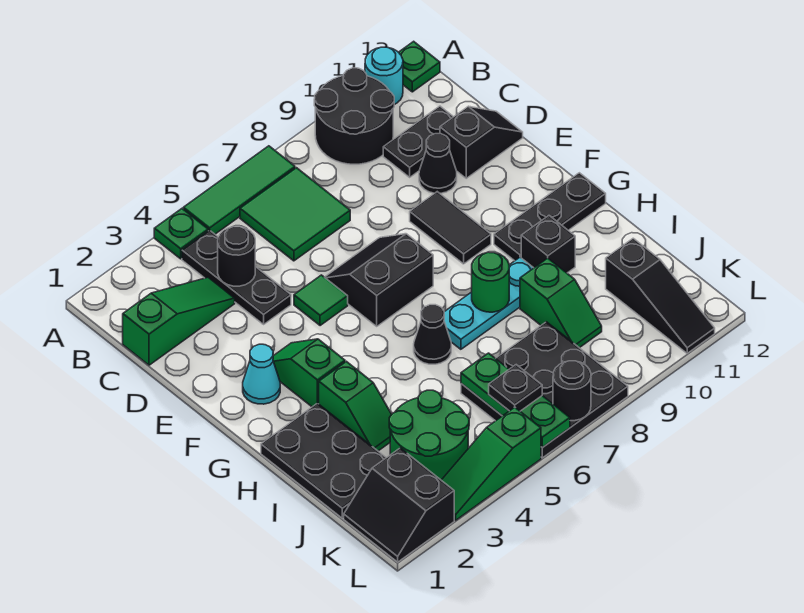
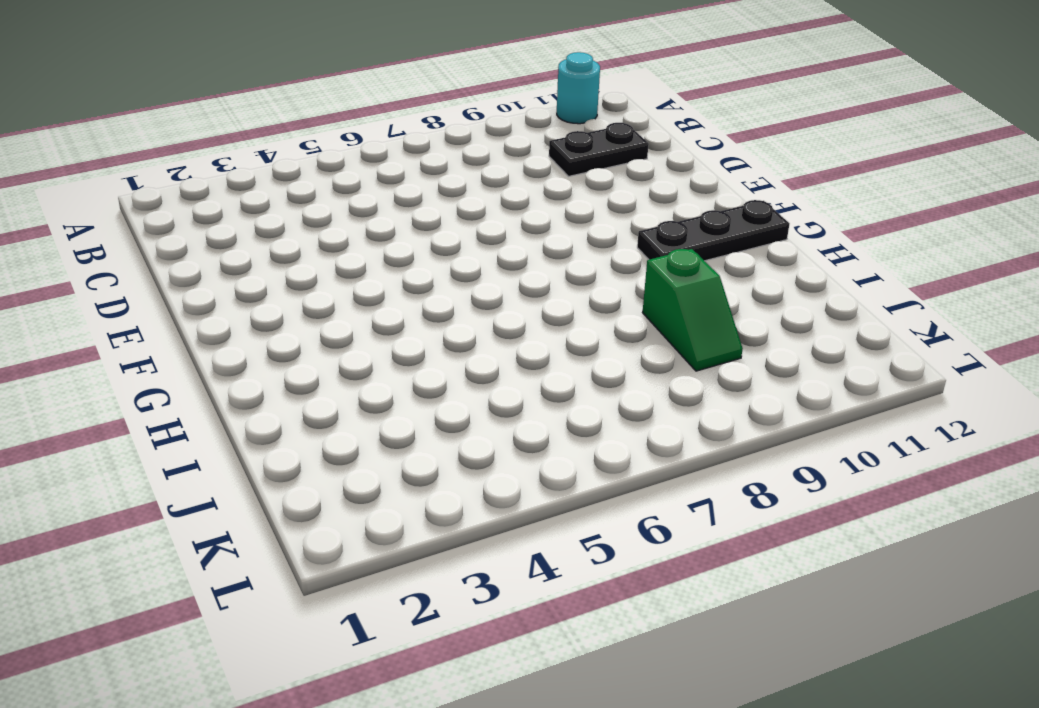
none -> green 1x1 plate [154,209,208,259]
none -> green 1x3 tile [183,146,295,234]
none -> black 2x2 round brick [314,68,394,164]
none -> green 1x1 plate [399,41,440,92]

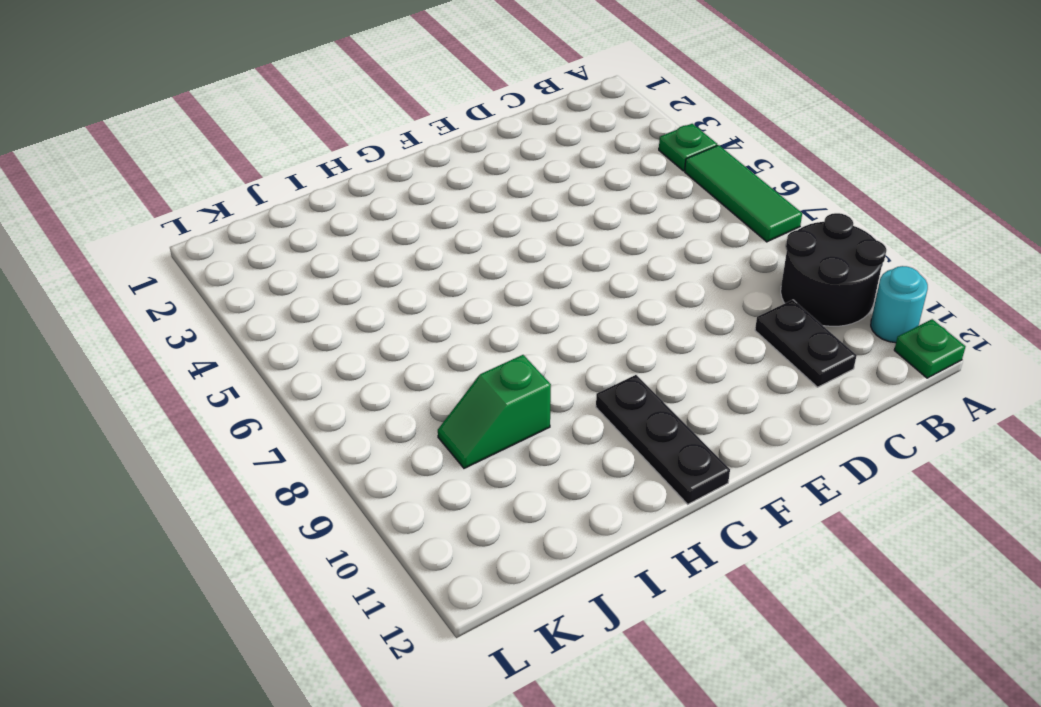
none -> black 1x3 plate [182,230,291,324]
none -> green 2x2 tile [240,168,350,261]
none -> green 1x3 slope [123,277,235,365]
none -> black 1x1 cone [419,134,457,193]

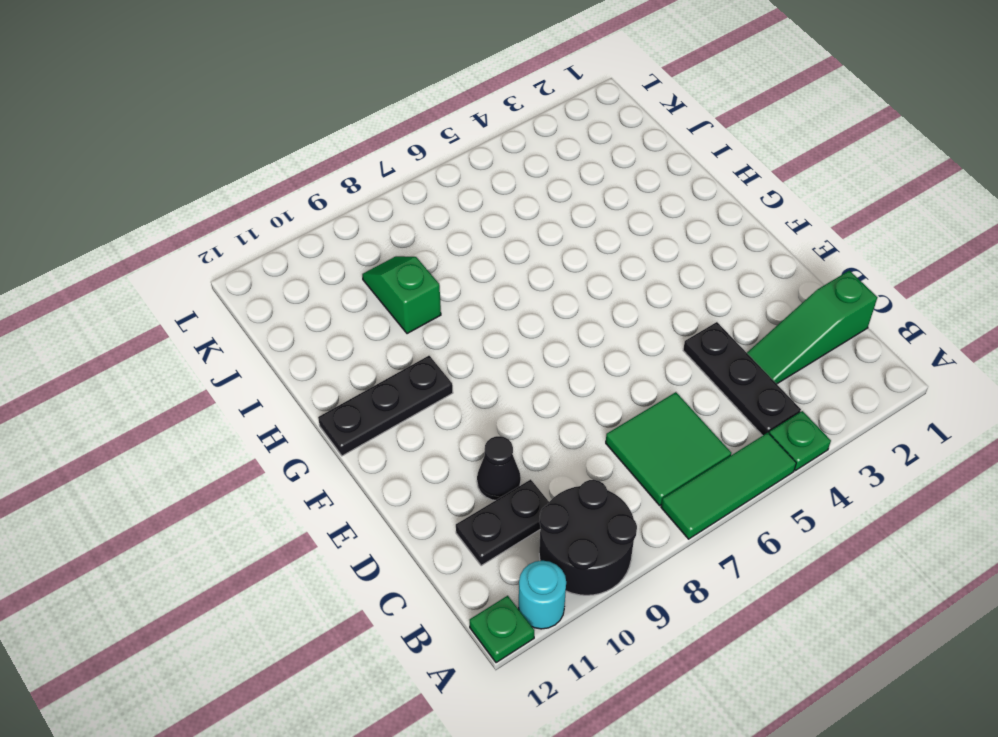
none -> black 1x2 slope [440,106,523,178]
none -> green 1x1 tile [294,275,348,326]
none -> black 2x2 slope [325,234,433,326]
none -> black 1x2 tile [410,192,491,264]

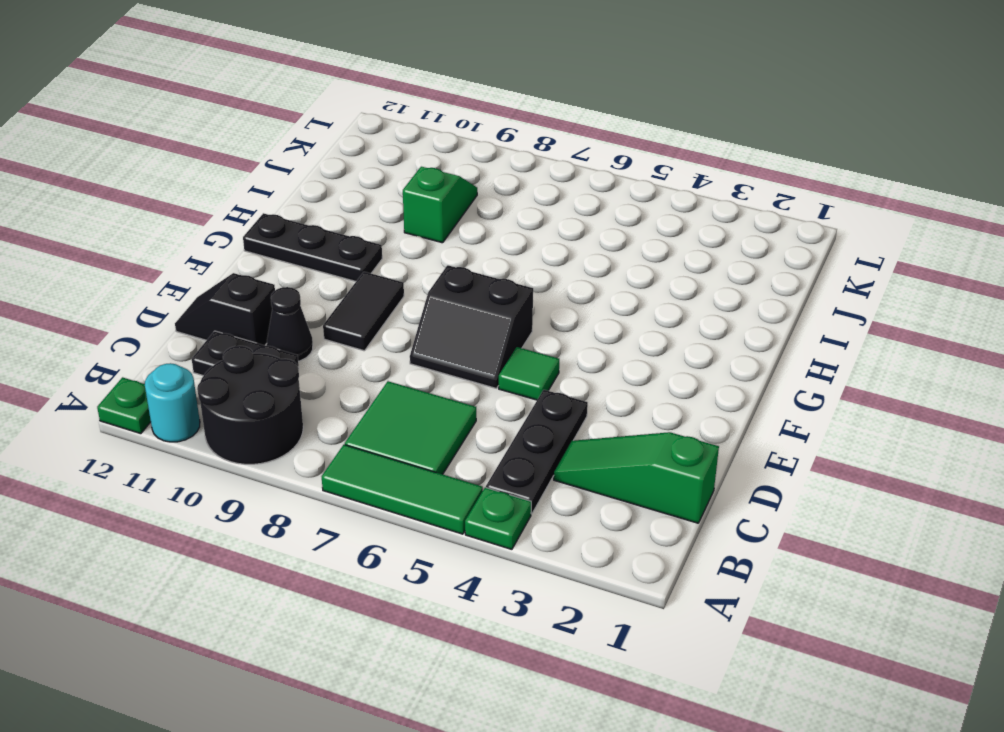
none -> cyan 1x1 cone [243,344,280,404]
none -> green 1x2 slope [273,339,345,407]
none -> black 2x3 plate [261,403,386,518]
none -> green 1x2 slope [319,361,392,451]

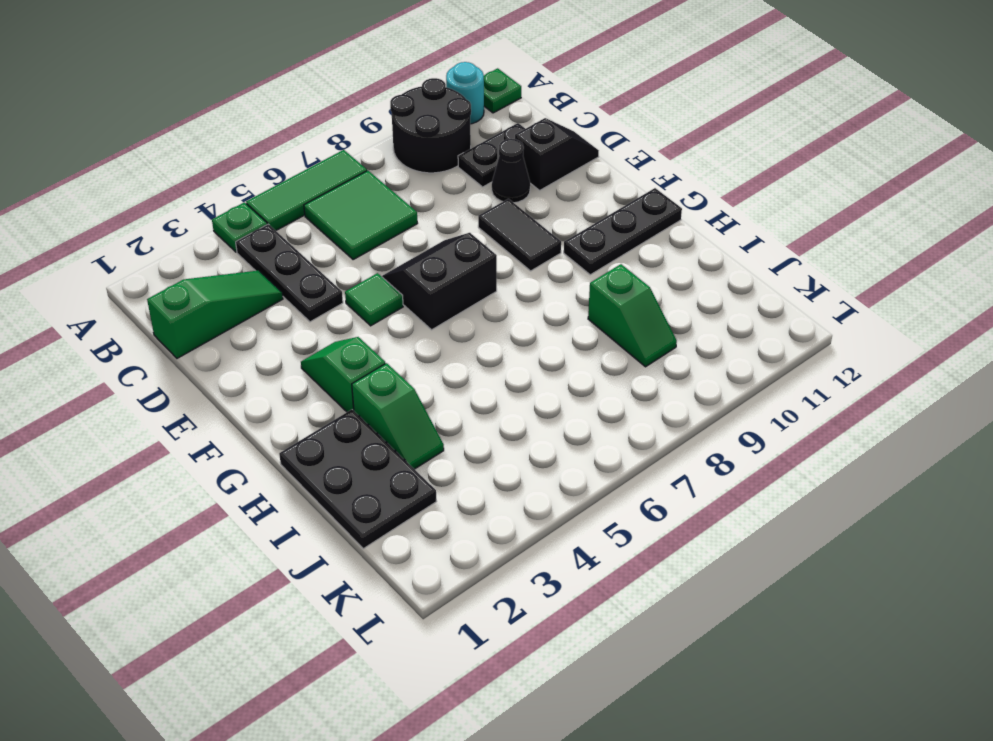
none -> cyan 1x1 cone [243,344,280,404]
none -> black 1x1 cone [414,305,451,364]
none -> cyan 1x3 plate [444,257,533,349]
none -> black 1x1 brick [521,216,575,273]

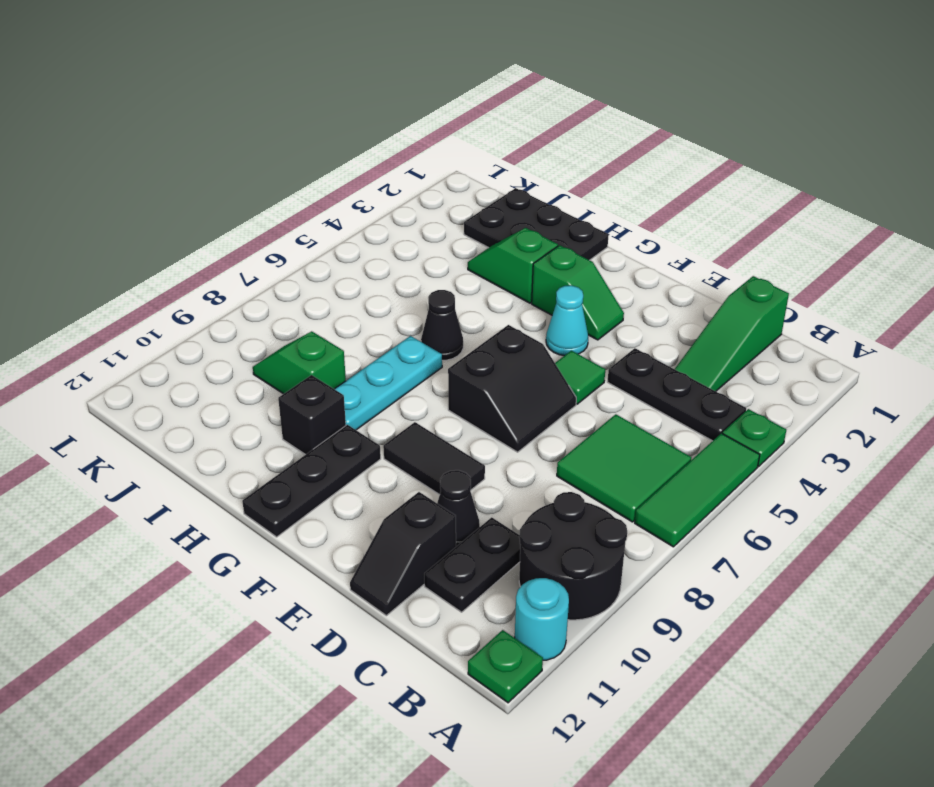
cyan 1x1 cone [546,285,588,356] -> cyan 1x1 cone moved to [243,344,280,404]
none -> green 2x2 round brick [389,390,469,480]
none -> black 3x3 plate [461,322,628,458]
none -> black 1x3 slope [606,238,715,353]
none -> black 2x2 slope [344,448,454,562]

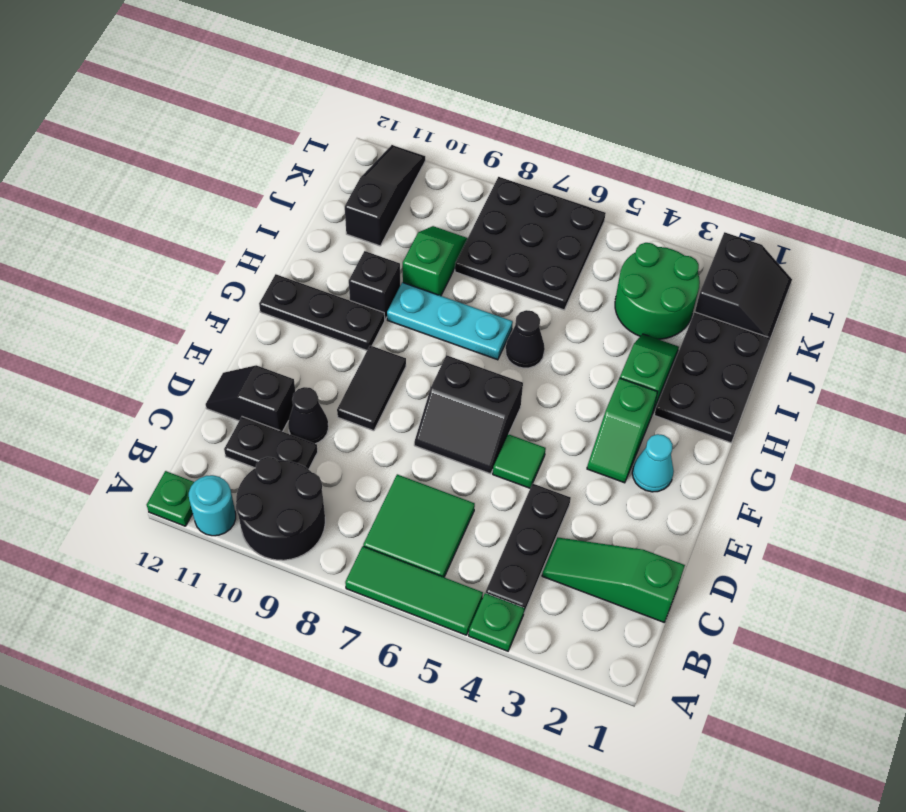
none -> green 1x3 slope [442,407,541,520]
none -> black 1x1 round brick [218,227,255,286]
none -> green 1x1 round brick [472,252,509,312]
none -> green 1x3 plate [461,353,570,448]

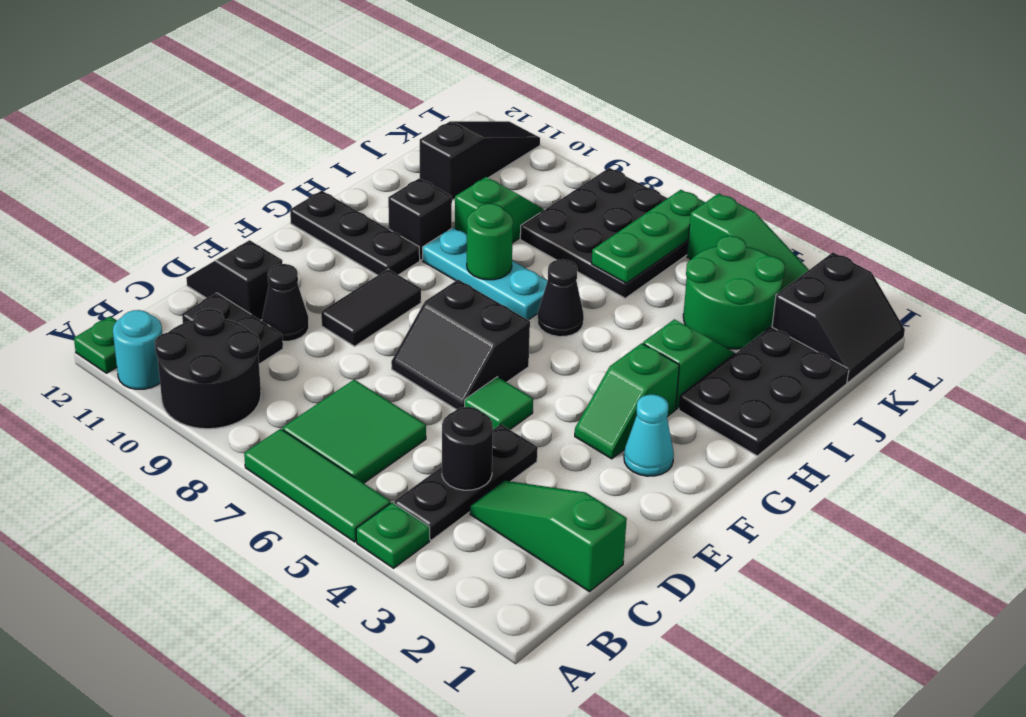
none -> black 1x1 round brick [553,361,591,421]
none -> black 1x1 plate [489,365,542,411]

